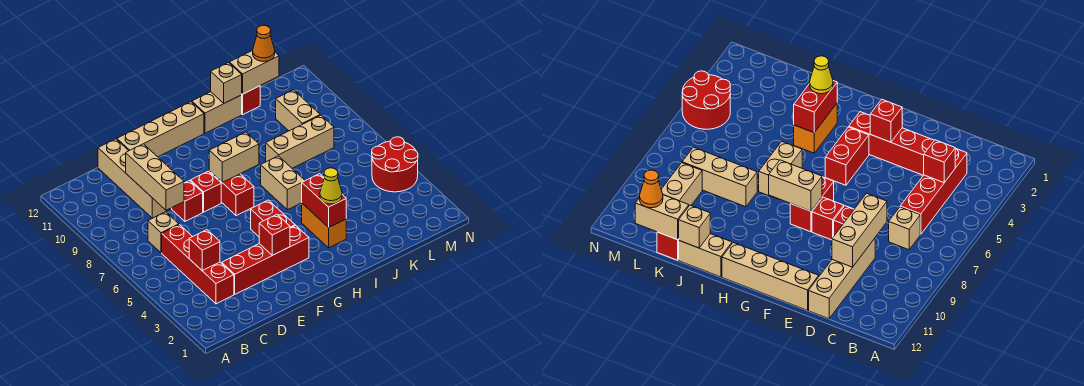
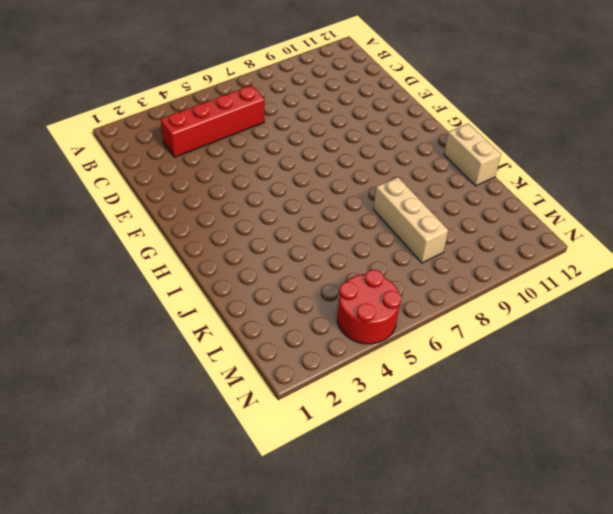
none -> tan 1x1 brick [148,212,179,253]
none -> red 1x4 brick [222,225,309,294]
none -> tan 1x4 brick [98,139,170,218]

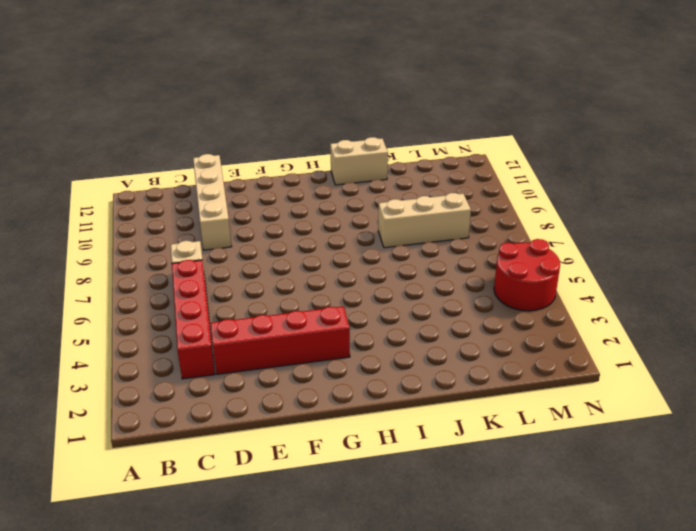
none -> red 1x1 brick [172,181,203,221]
none -> tan 1x4 brick [117,102,204,157]
none -> red 1x1 brick [191,171,221,212]

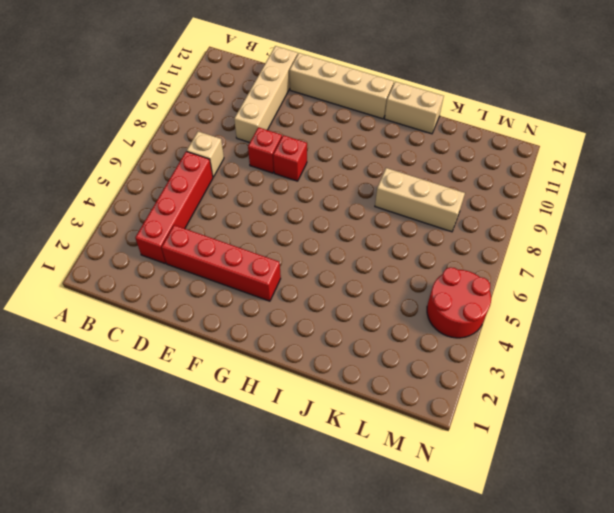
none -> red 1x2 brick [251,200,295,237]
none -> red 1x2 brick [209,171,254,216]
none -> orange 1x2 brick [302,203,346,248]

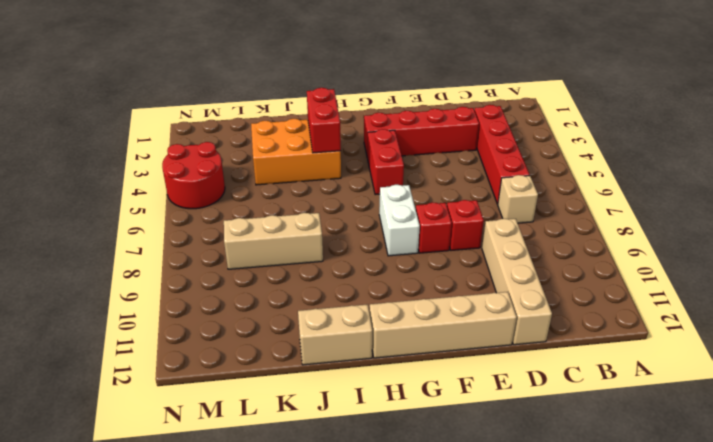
white 1x2 brick [379,185,420,256] -> red 1x2 brick [209,171,254,216]
orange 2x3 brick [251,119,341,185] -> orange 1x2 brick [302,203,346,248]
none -> tan 1x2 brick [261,156,305,210]
none -> red 1x1 brick [242,86,260,115]
none -> tan 1x2 brick [276,90,320,131]

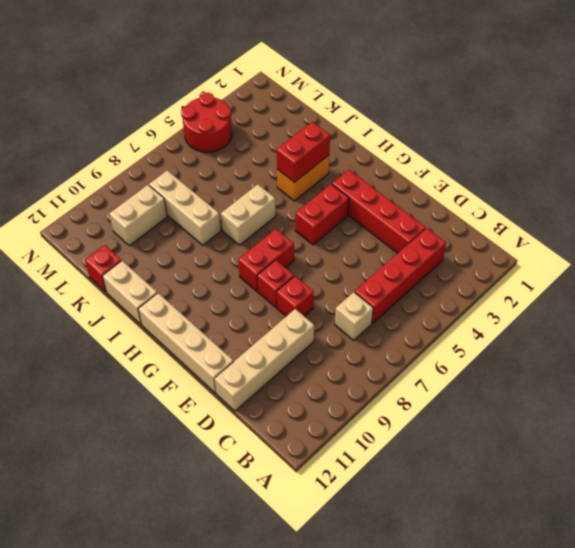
none -> red 1x1 brick [189,230,220,270]
none -> tan 1x3 brick [126,144,184,210]
none -> red 1x1 brick [259,215,290,255]

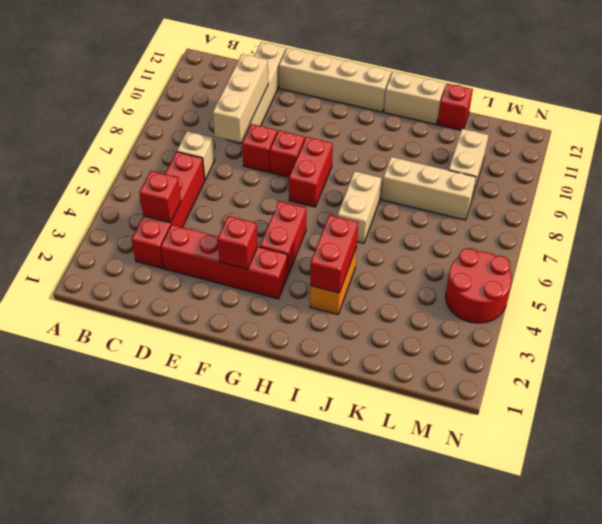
none -> tan 1x2 brick [209,132,259,182]
none -> tan 1x1 brick [211,63,242,103]
none -> tan 1x2 brick [229,50,279,94]

